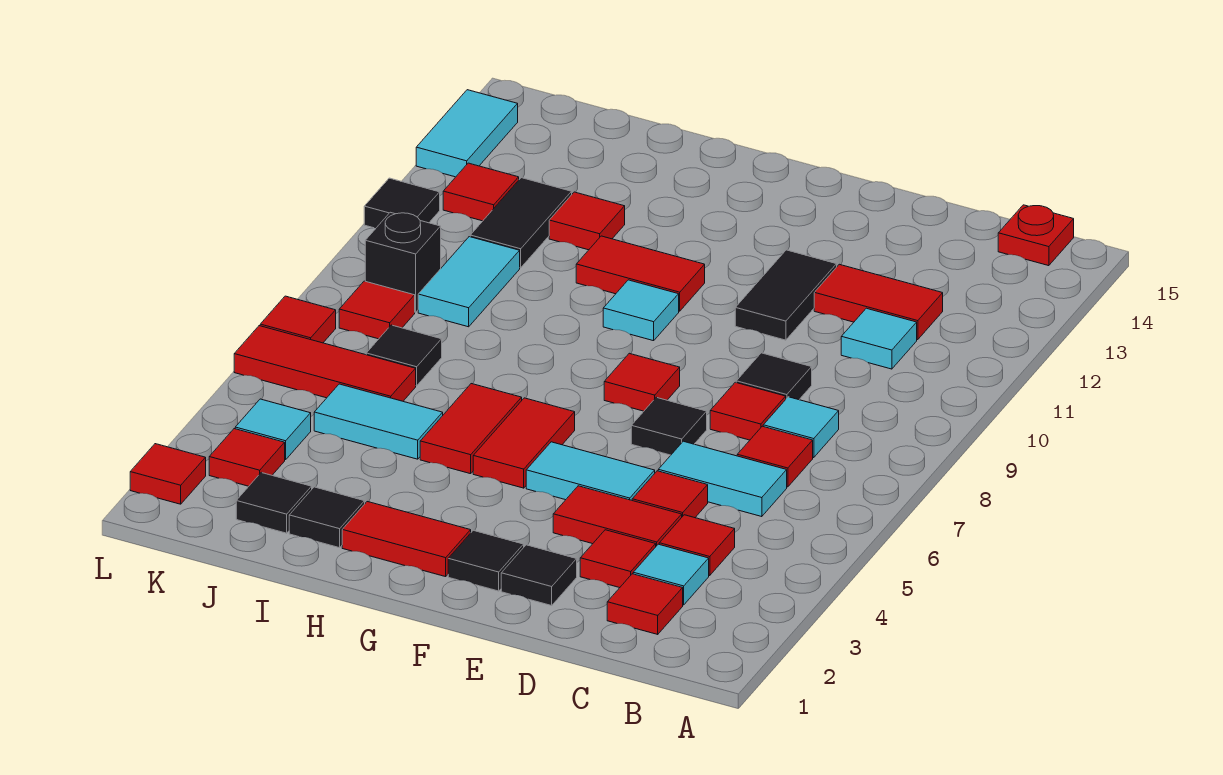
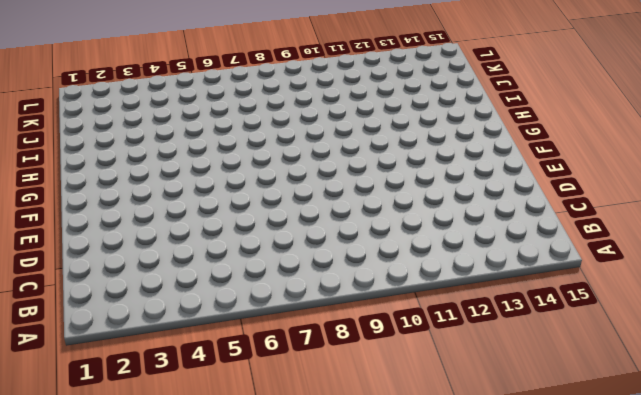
none -> red 1x1 plate [998,205,1074,266]
none -> red 1x1 tile [607,574,683,634]
none -> cyan 1x1 tile [633,544,709,605]
none -> red 1x1 tile [659,515,735,576]

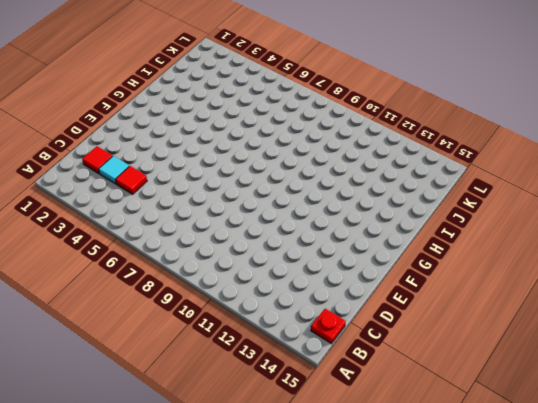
none -> cyan 1x2 tile [658,441,787,517]
none -> red 1x1 tile [737,426,813,487]
none -> cyan 1x1 tile [763,397,839,458]
none -> cyan 1x1 tile [841,308,917,369]

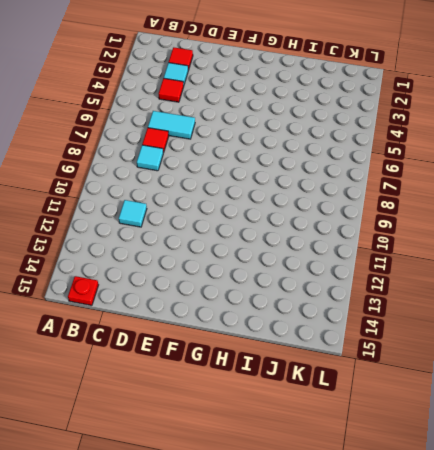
none -> red 1x2 tile [814,264,943,340]
none -> red 1x1 tile [580,530,656,588]
none -> red 1x2 tile [553,486,682,546]
none -> red 1x1 tile [632,471,708,518]

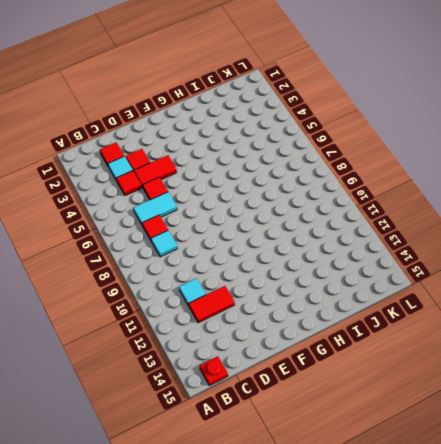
none -> red 1x1 tile [710,382,786,440]
none -> black 1x1 tile [736,353,812,400]
none -> black 1x1 tile [501,545,577,606]
none -> cyan 1x2 tile [526,442,655,500]

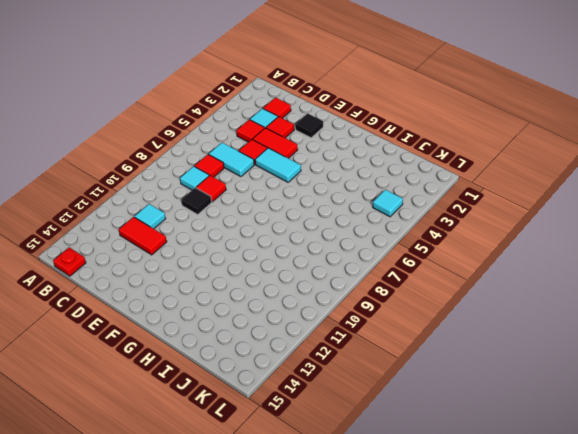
none -> black 1x1 tile [631,397,707,455]
none -> black 1x2 tile [735,250,837,340]
none -> black 1x1 tile [448,530,524,591]
none -> red 1x1 tile [604,353,680,411]

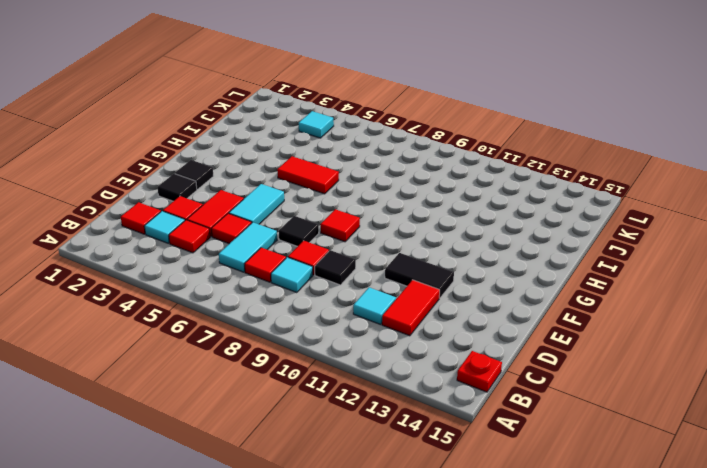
none -> red 1x2 tile [342,502,471,577]
none -> red 1x2 tile [473,398,575,488]
none -> cyan 1x1 tile [603,280,679,341]
none -> red 1x2 tile [576,236,705,311]

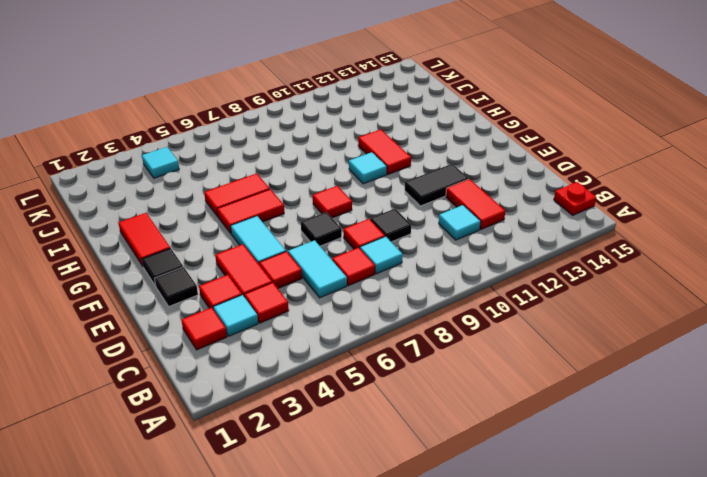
none -> black 1x1 tile [289,487,365,548]
none -> cyan 1x2 tile [314,384,443,459]
none -> red 1x1 tile [549,192,625,250]
none -> black 1x1 tile [236,473,312,533]

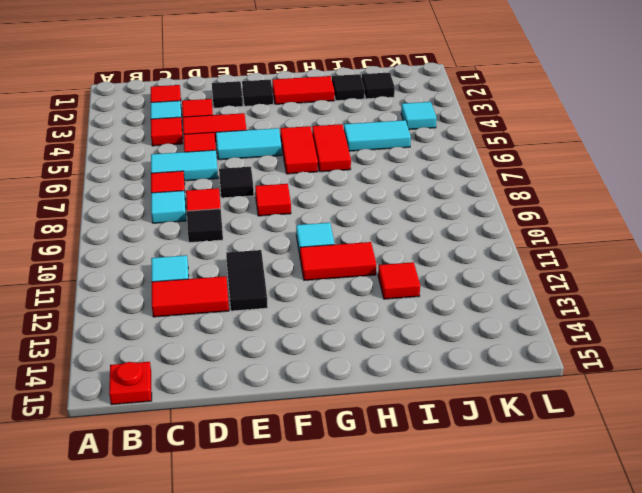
none -> red 1x3 tile [234,326,416,401]
none -> black 1x1 tile [366,325,442,386]
none -> cyan 1x2 tile [418,237,520,327]
none -> black 1x2 tile [470,178,572,268]

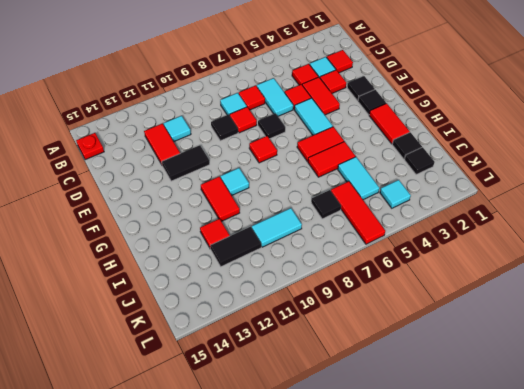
none -> red 1x1 tile [209,429,285,486]
none -> red 1x1 tile [339,281,415,339]
none -> black 1x1 brick [365,212,441,312]
none -> red 1x1 tile [443,163,519,221]

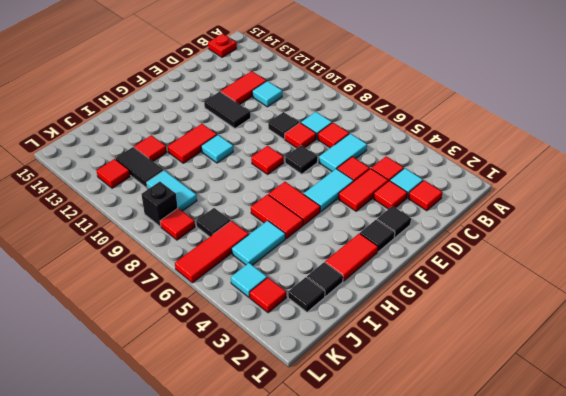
none -> red 1x1 tile [130,444,206,504]
none -> red 1x1 tile [260,296,336,343]
none -> black 1x1 tile [364,178,440,228]
none -> cyan 1x2 tile [416,90,518,177]

